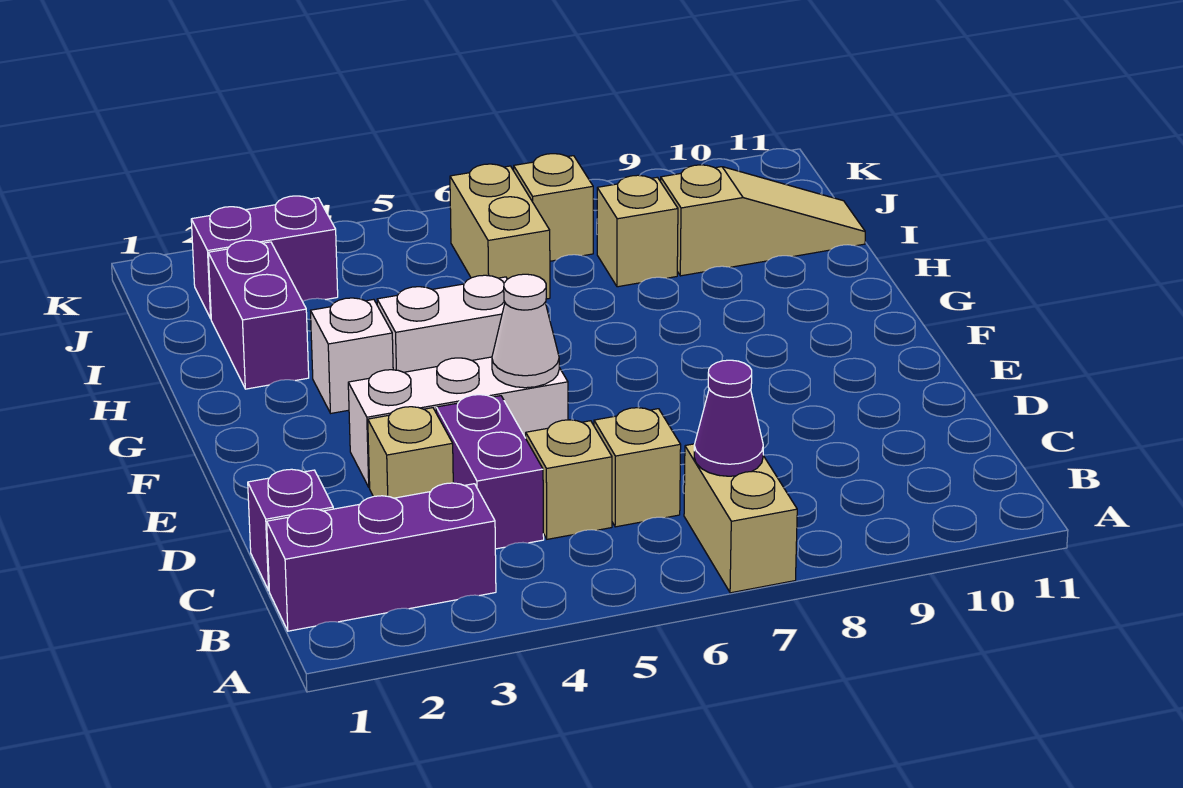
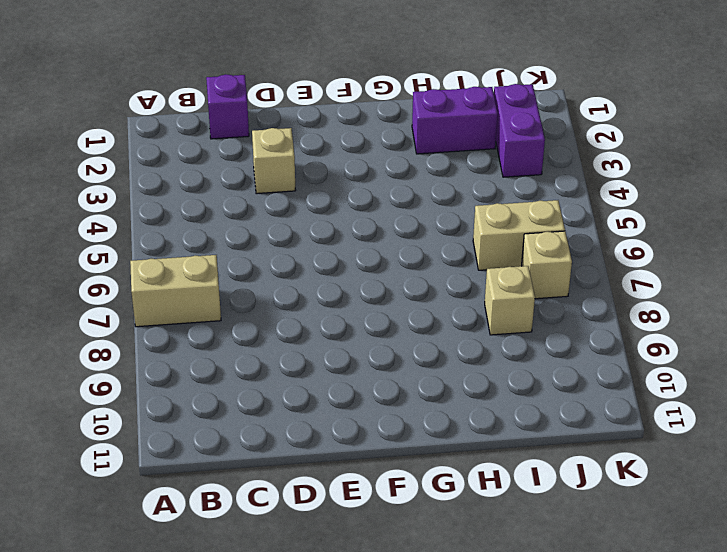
none -> purple 1x3 brick [267,483,496,631]
none -> purple 1x2 brick [436,395,544,549]
none -> tan 1x1 brick [526,420,612,539]

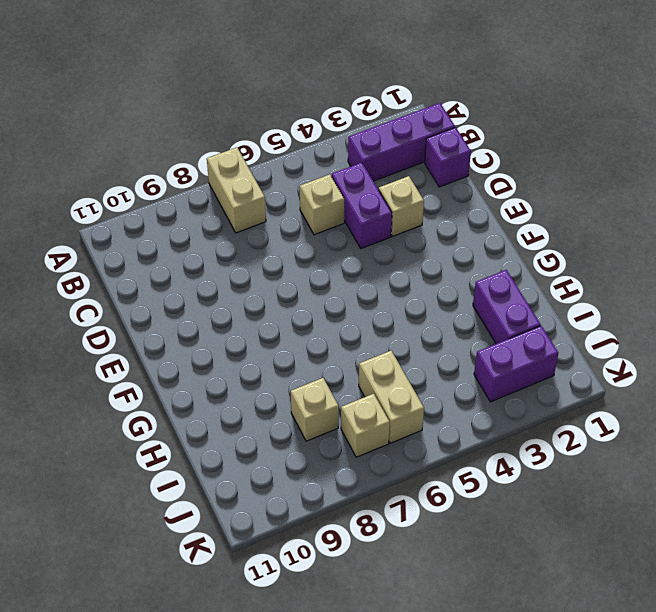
none -> tan 1x1 brick [594,408,681,527]
none -> white 1x3 brick [348,357,568,488]
none -> white 1x1 brick [311,298,393,413]

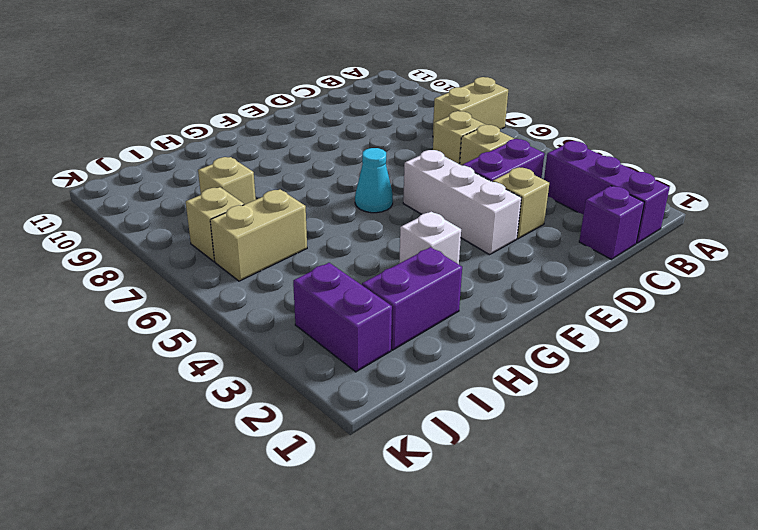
cyan 1x1 cone [355,148,393,213] -> none
none -> white 1x2 brick [377,275,507,372]
none -> tan 1x3 slope [661,165,865,276]
none -> purple 1x1 cone [694,360,763,476]

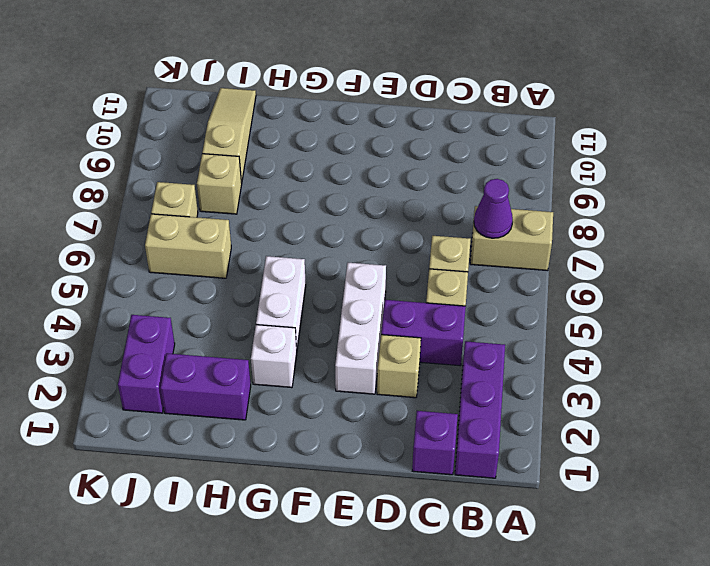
none -> white 1x1 cone [492,274,559,388]

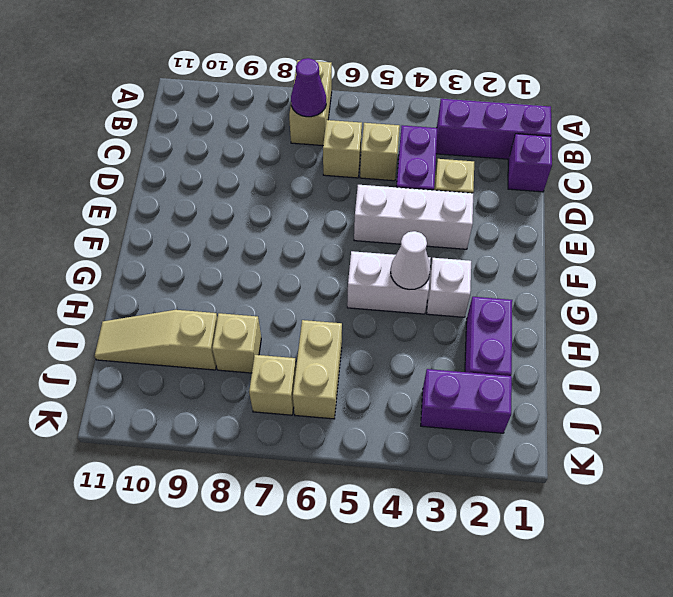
white 1x1 cone [391,231,430,290] -> white 1x1 cone moved to [492,274,559,388]

